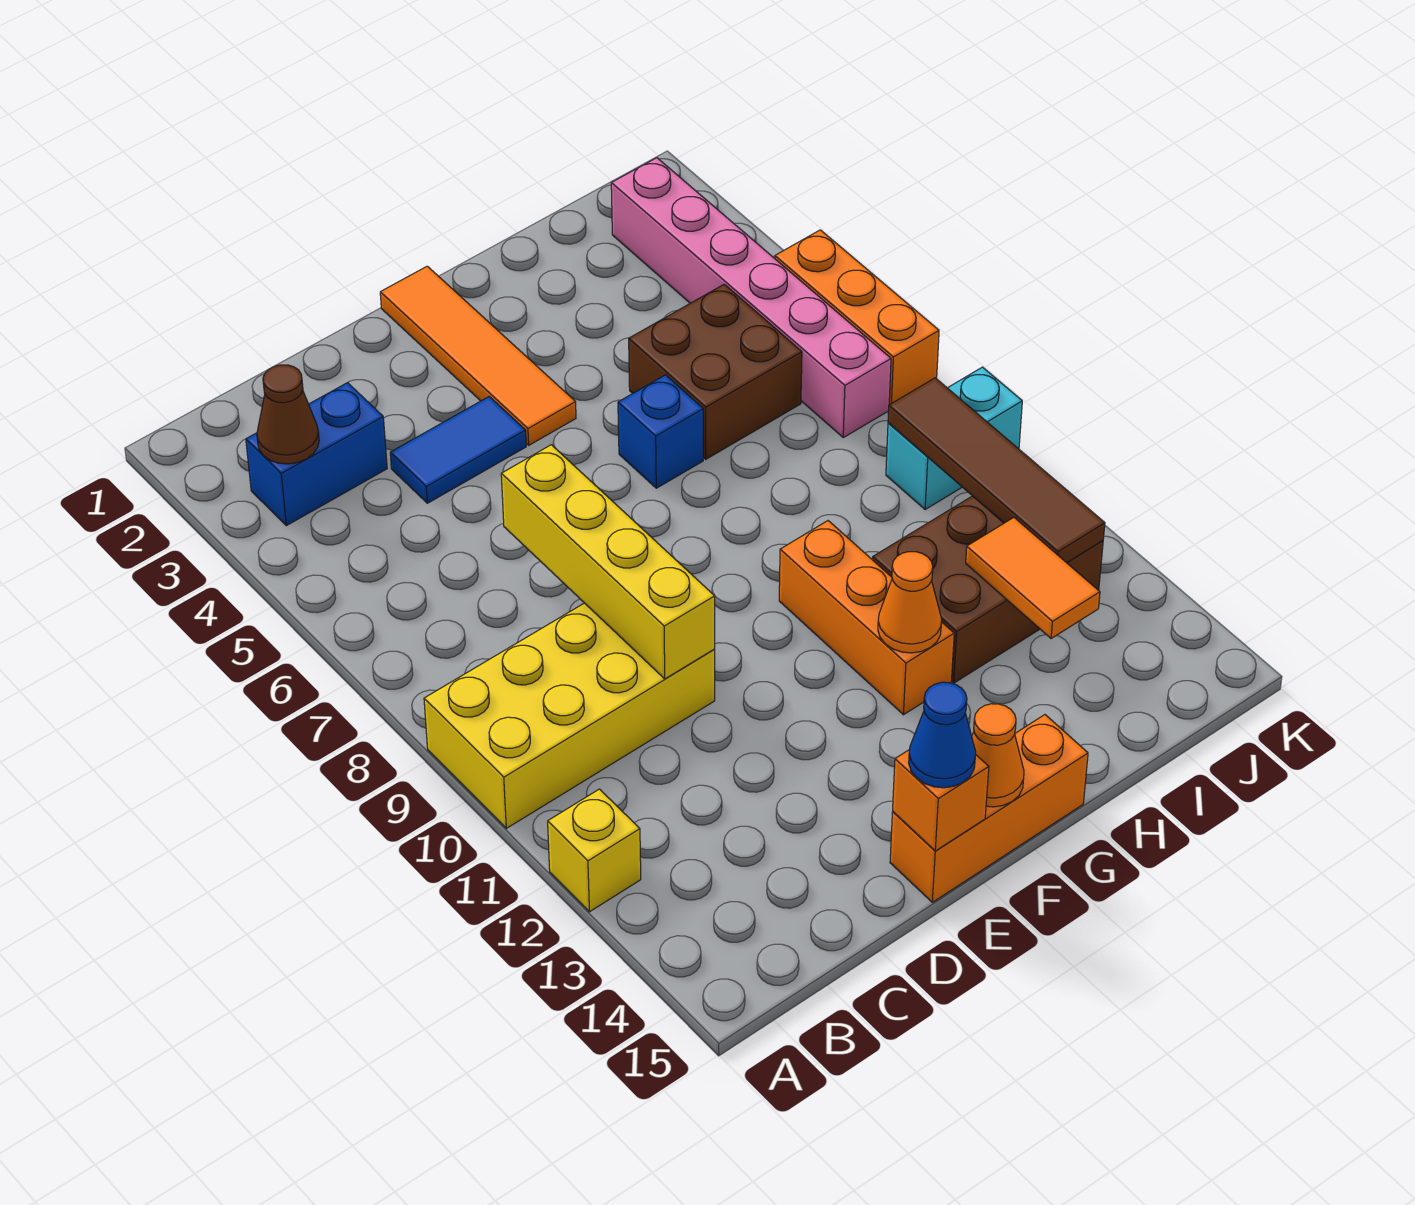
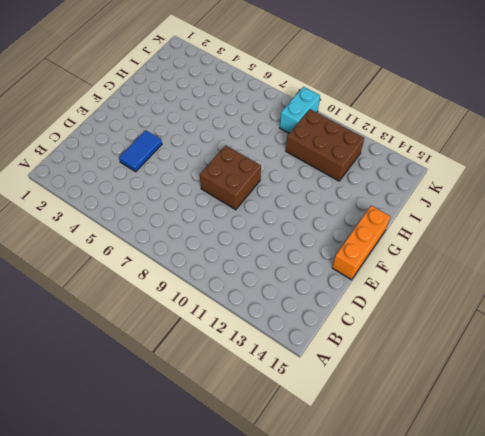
brown 2x2 brick [200,145,261,210] -> brown 2x2 brick moved to [629,284,802,459]
brown 2x3 brick [286,109,364,181] -> brown 2x3 brick turned to [873,496,1103,683]
none -> yellow 2x4 brick [424,603,715,828]
none -> yellow 1x1 brick [548,789,641,912]
none -> blue 1x2 brick [246,383,387,526]

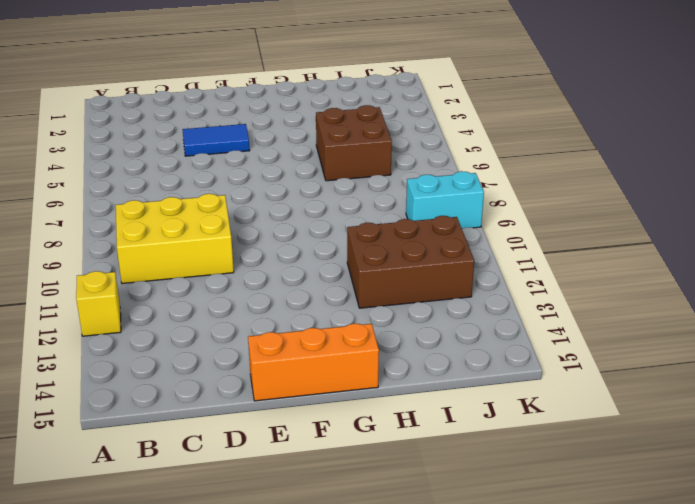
yellow 2x3 brick [116,194,234,284] -> yellow 2x4 brick [424,603,715,828]
none -> blue 1x2 brick [246,383,387,526]
none -> orange 1x4 tile [380,266,576,445]
none -> blue 1x1 brick [618,375,703,488]

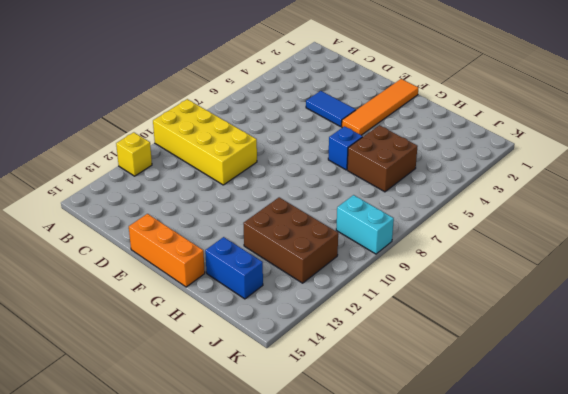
blue 1x2 brick [205,237,263,299] -> blue 1x2 brick moved to [246,383,387,526]
none -> orange 1x3 brick [779,521,954,715]
none -> pink 1x6 brick [611,158,891,437]
none -> orange 1x3 brick [775,230,939,405]

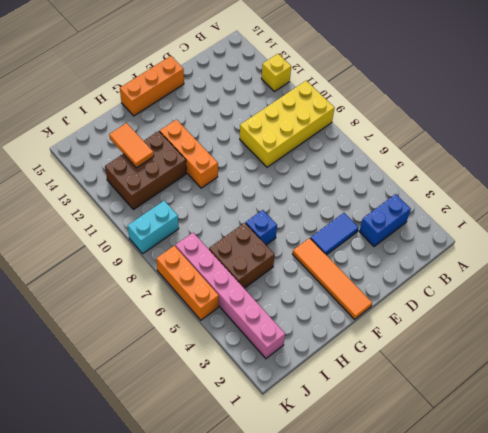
none -> brown 1x1 cone [257,365,319,464]
none -> yellow 1x4 brick [501,445,715,679]
none -> orange 1x1 brick [893,749,989,851]

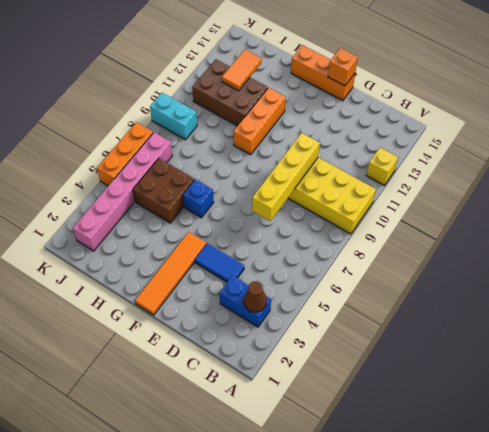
none -> orange 1x1 cone [972,704,1024,807]
none -> orange 1x1 cone [878,552,942,653]
none -> brown 1x4 tile [888,378,1105,563]

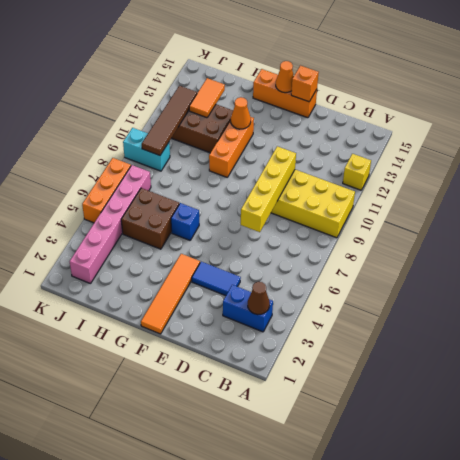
none -> blue 1x1 cone [909,682,976,788]

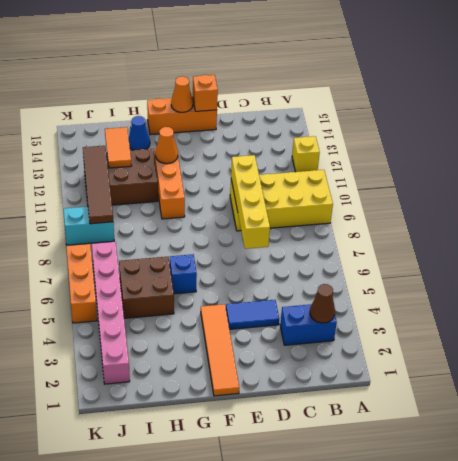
blue 1x1 cone [129,116,150,150] -> blue 1x1 cone moved to [909,682,976,788]

